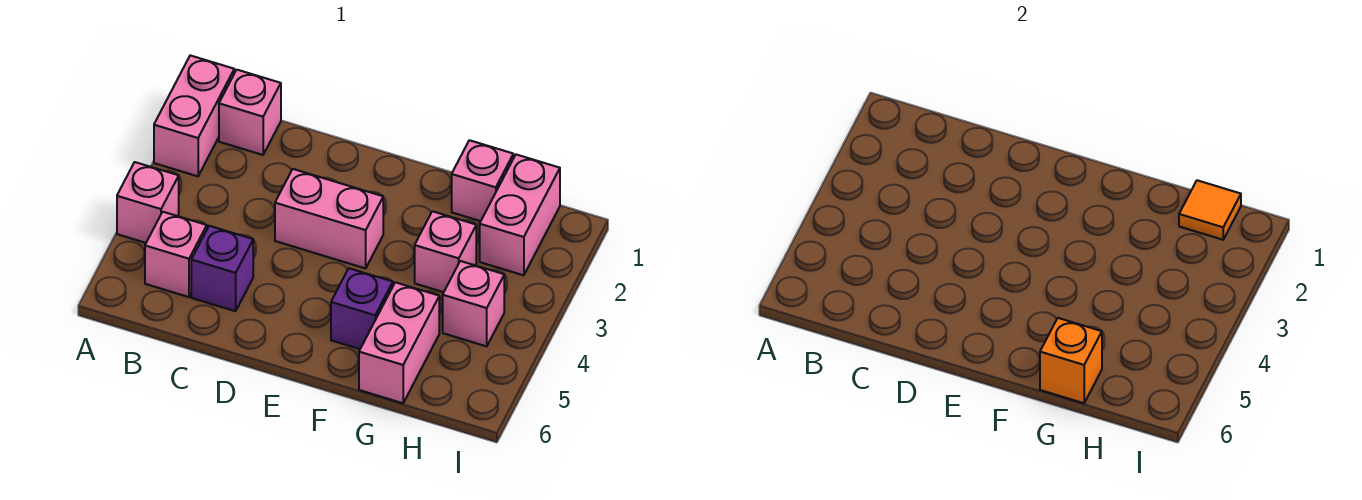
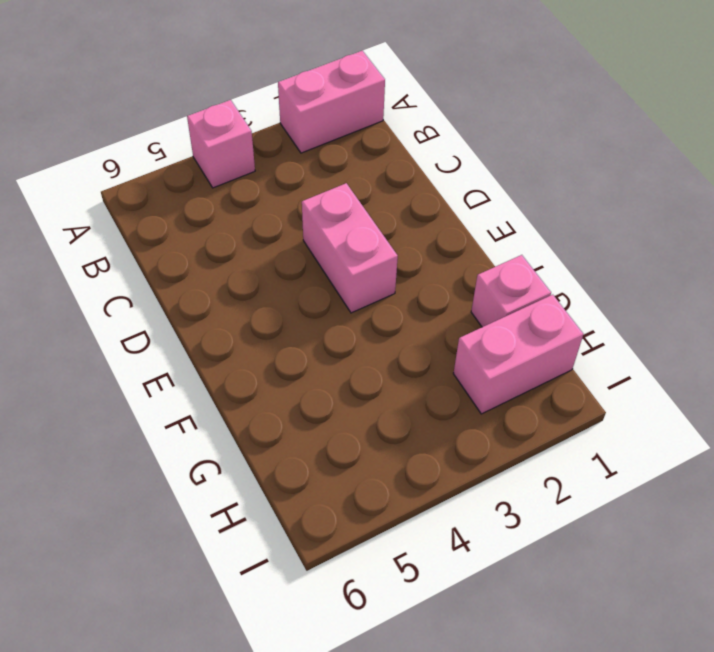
none -> pink 1x1 brick [219,70,281,155]
none -> pink 1x1 brick [145,212,207,297]
none -> purple 1x1 brick [191,226,253,311]

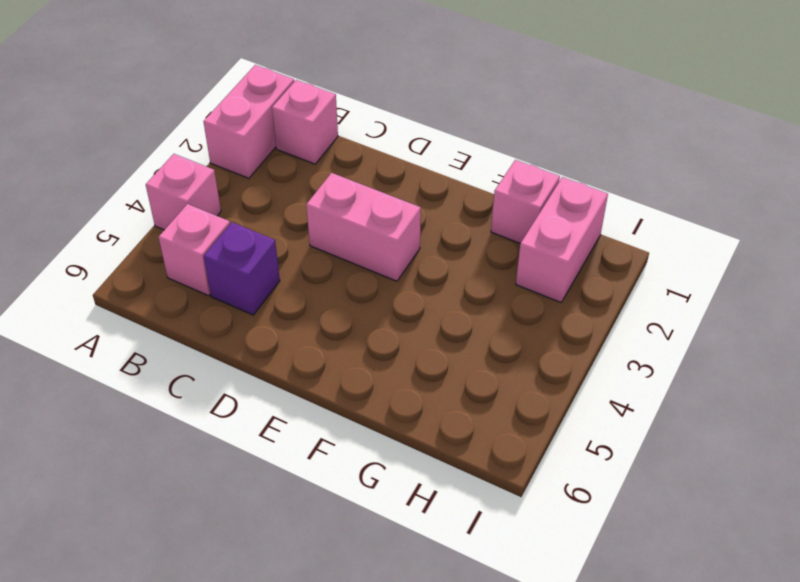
none -> purple 1x1 brick [331,268,393,349]
none -> pink 1x1 brick [415,211,476,292]
none -> pink 1x2 brick [359,282,439,403]

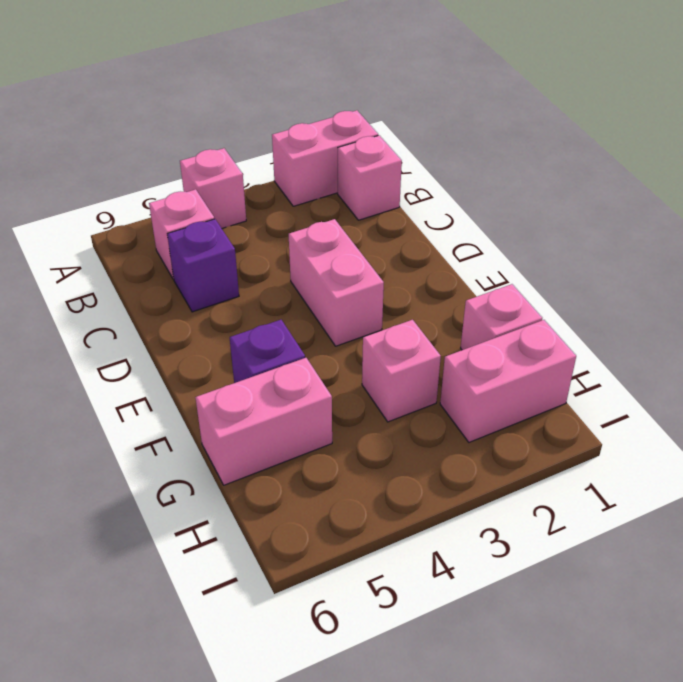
none -> pink 1x1 brick [443,261,504,346]
none -> orange 1x1 brick [1040,318,1102,403]
none -> orange 1x1 tile [1179,180,1241,240]

